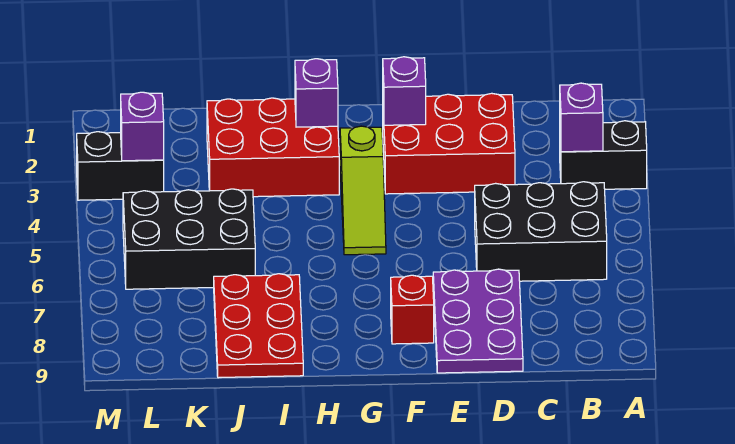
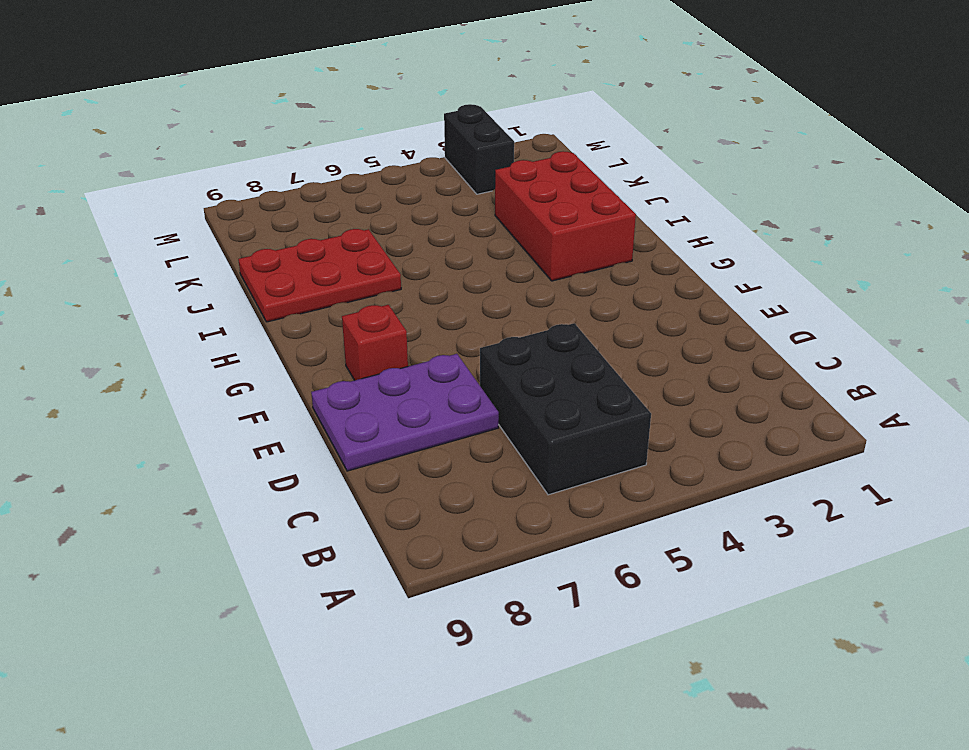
none -> black 1x2 brick [560,121,647,189]
none -> red 2x3 brick [383,93,515,194]
none -> lime 1x3 slope [340,126,386,255]

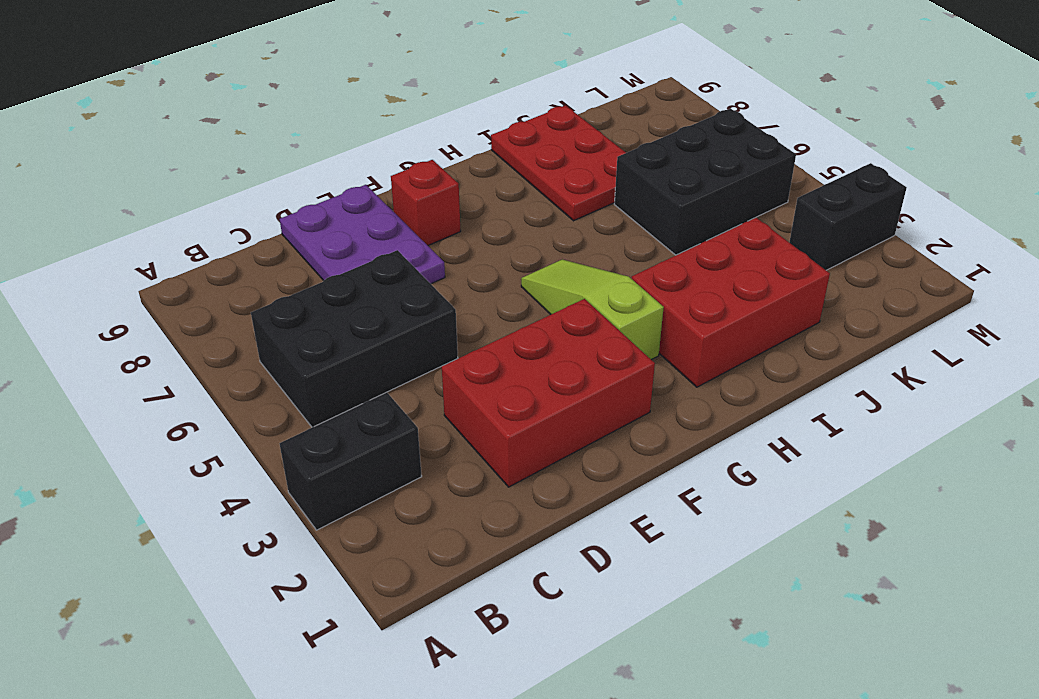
none -> purple 1x1 brick [560,83,603,152]
none -> purple 1x1 brick [383,57,426,125]
none -> purple 1x1 brick [295,59,338,127]

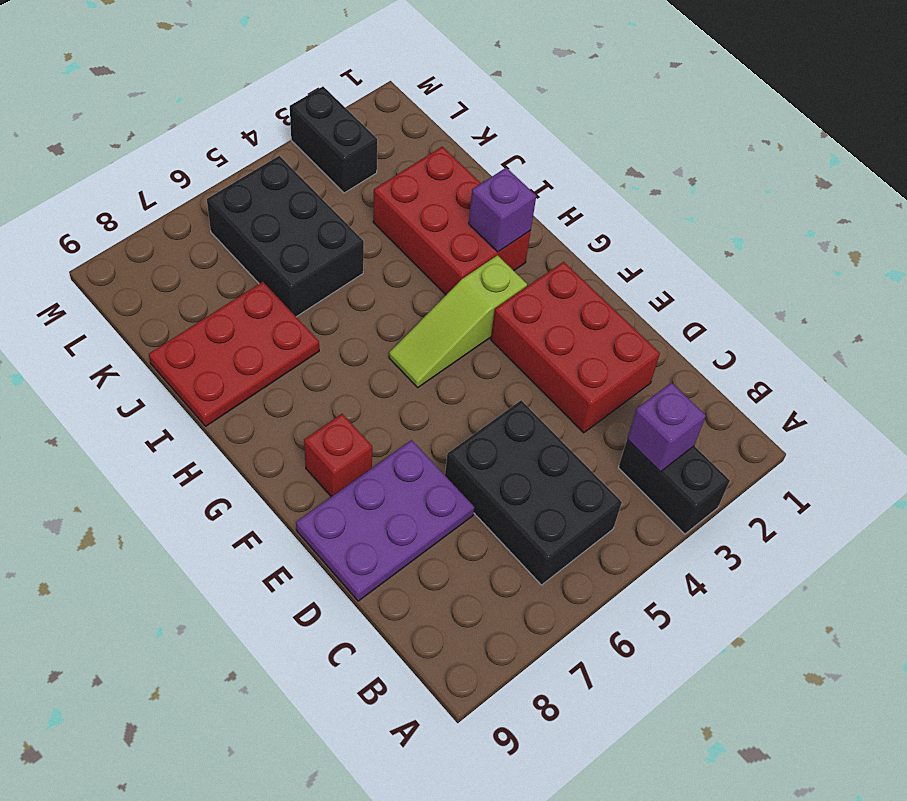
none -> purple 1x1 brick [383,57,426,125]
none -> purple 1x1 brick [121,92,164,161]

